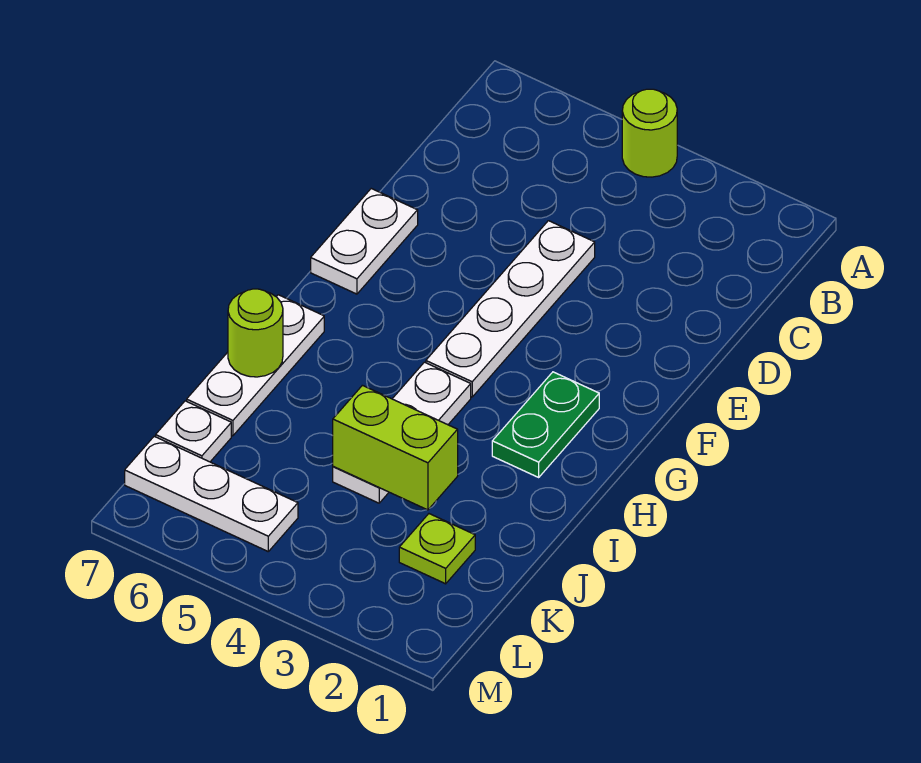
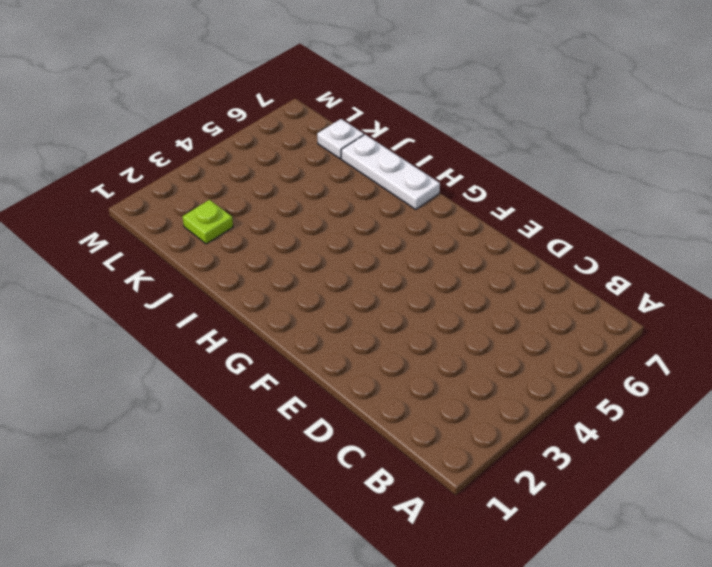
none -> lime 1x1 round brick [622,89,677,177]
none -> white 1x4 plate [426,221,595,397]

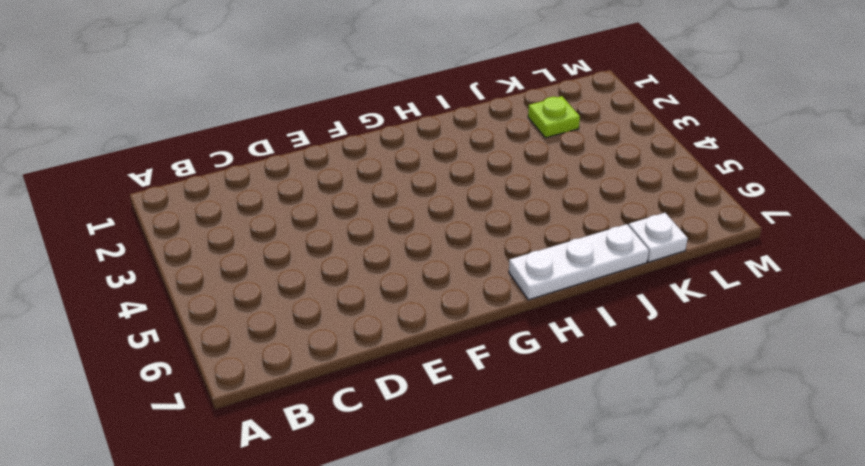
none -> lime 1x1 round brick [622,89,677,177]
none -> white 1x4 plate [426,221,595,397]

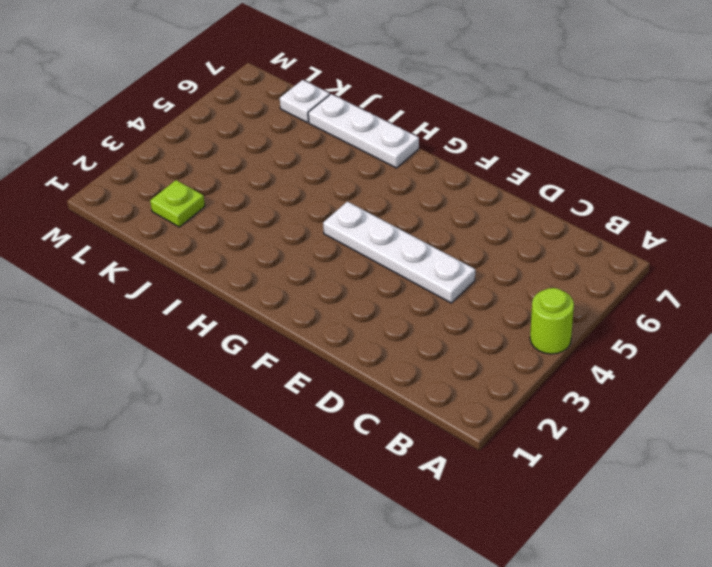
none -> white 1x2 plate [311,189,418,294]
none -> green 1x2 plate [492,372,599,477]

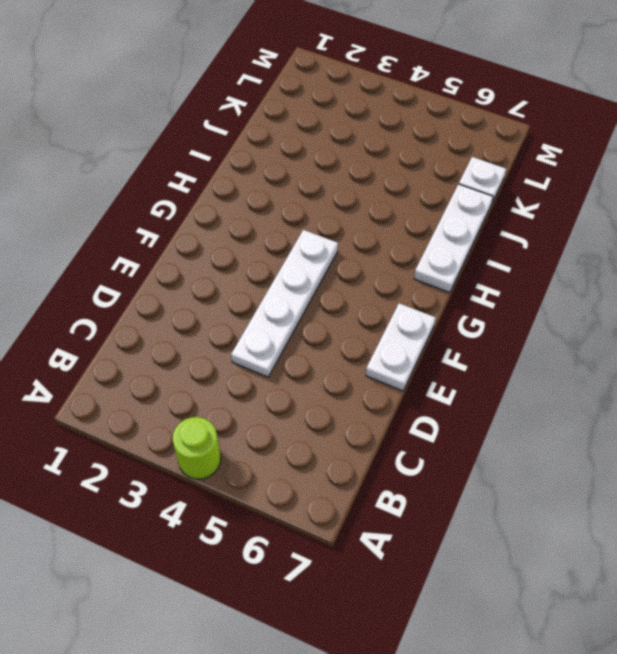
none -> green 1x2 plate [492,372,599,477]
none -> white 1x3 plate [333,362,471,503]

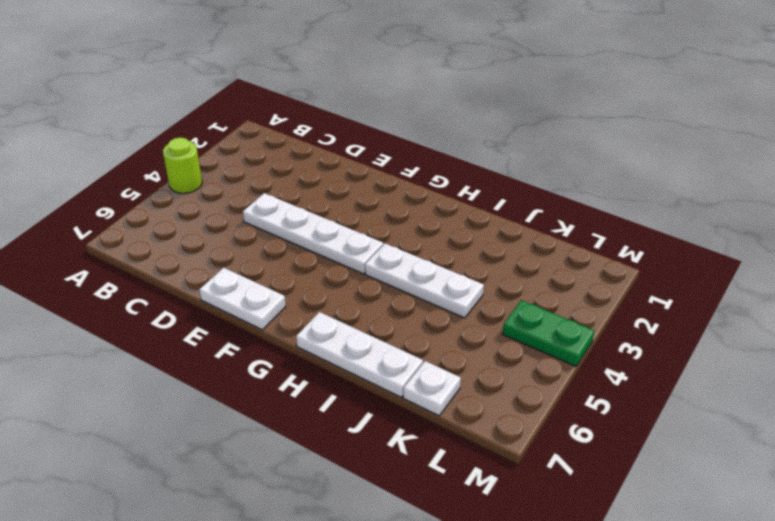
green 1x2 plate [503,300,594,366] -> green 1x2 plate moved to [492,372,599,477]
none -> lime 1x1 plate [399,514,475,584]
none -> white 1x3 plate [125,436,298,551]

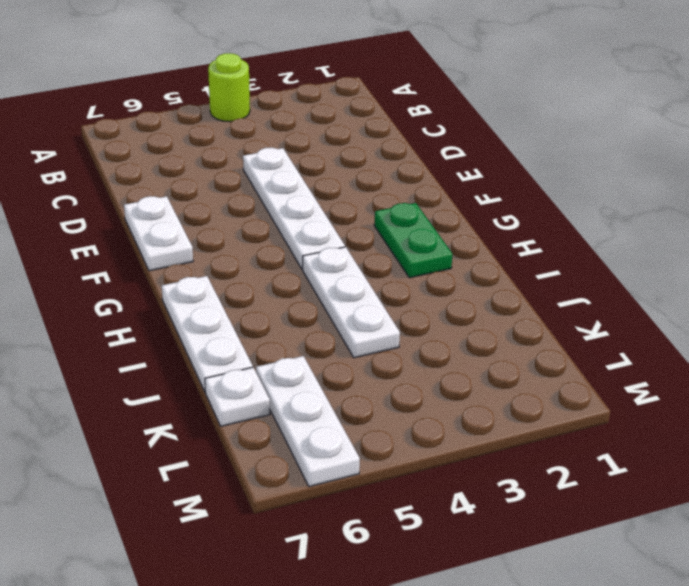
white 1x3 plate [256,356,360,487] -> white 1x3 plate turned to [125,436,298,551]
none -> lime 1x1 plate [399,514,475,584]
none -> lime 1x1 round brick [228,289,283,377]

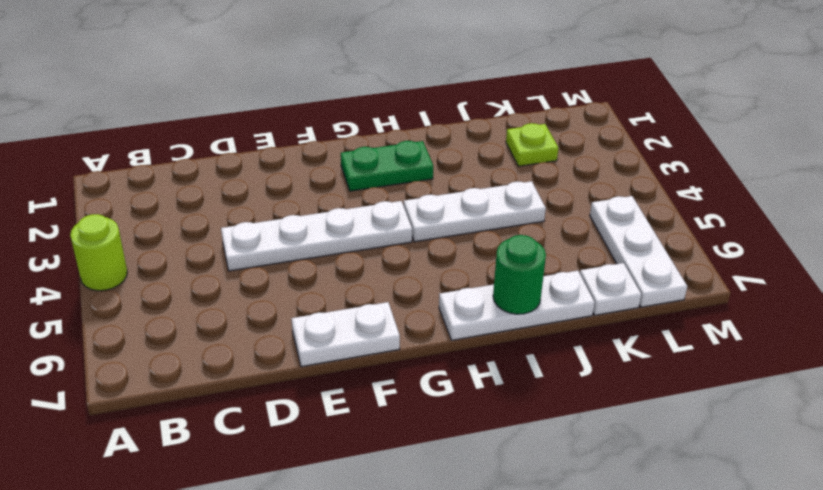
green 1x1 round brick [493,235,546,314] -> lime 1x1 round brick [228,289,283,377]
none -> lime 1x2 brick [333,385,458,510]

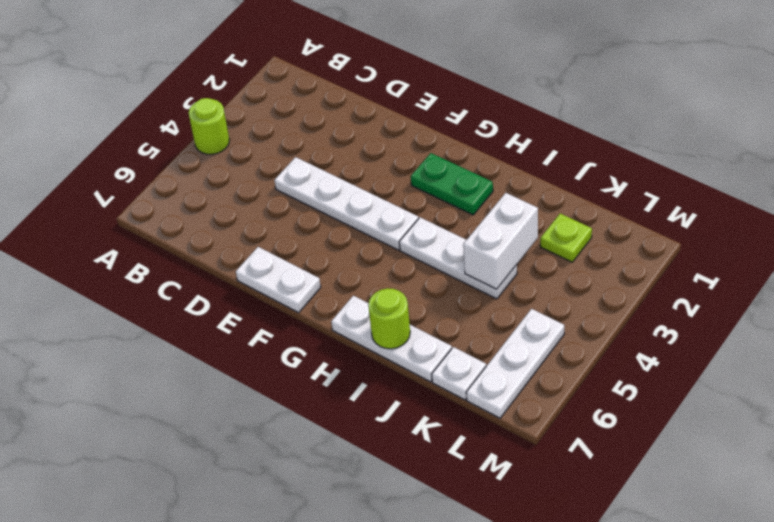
white 1x2 brick [463,193,538,289] -> lime 1x2 brick [333,385,458,510]

